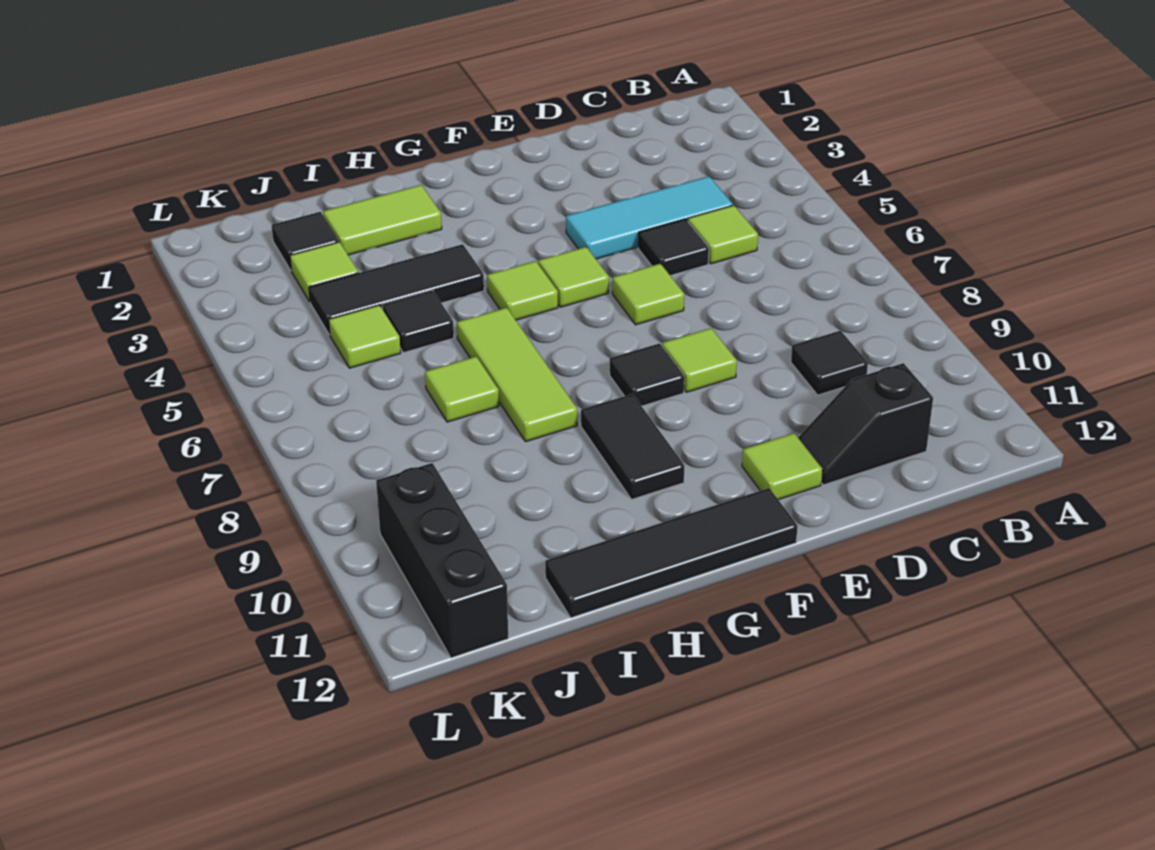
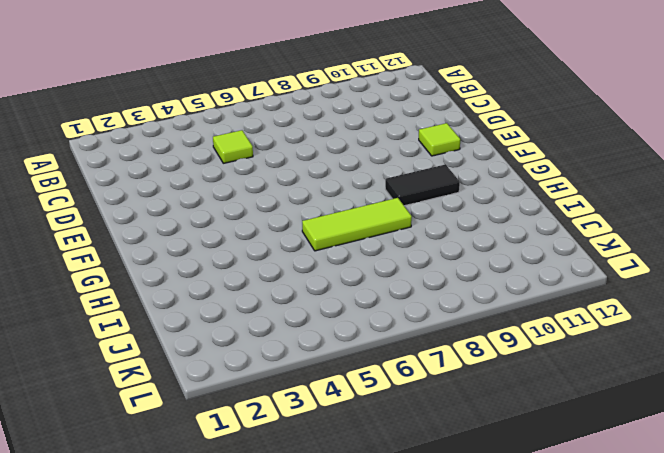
none -> cyan 1x3 tile [566,176,733,259]
none -> black 1x1 tile [791,331,868,395]
none -> black 1x2 slope [798,363,933,485]

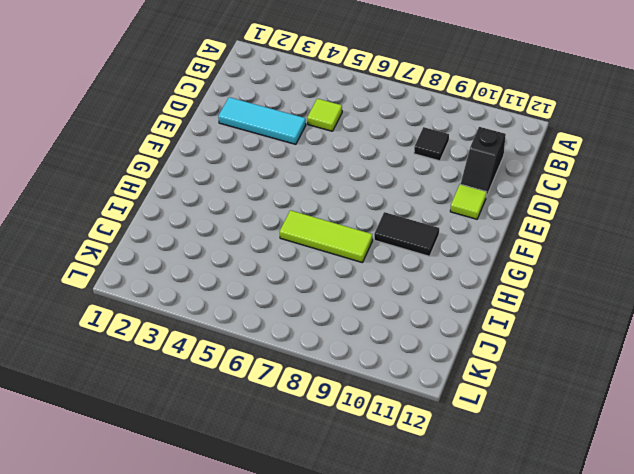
cyan 1x3 tile [218,97,306,144] -> cyan 1x3 tile turned to [566,176,733,259]
none -> black 1x1 tile [638,219,709,276]
none -> lime 1x1 tile [612,264,684,325]
none -> lime 1x1 tile [662,328,737,392]

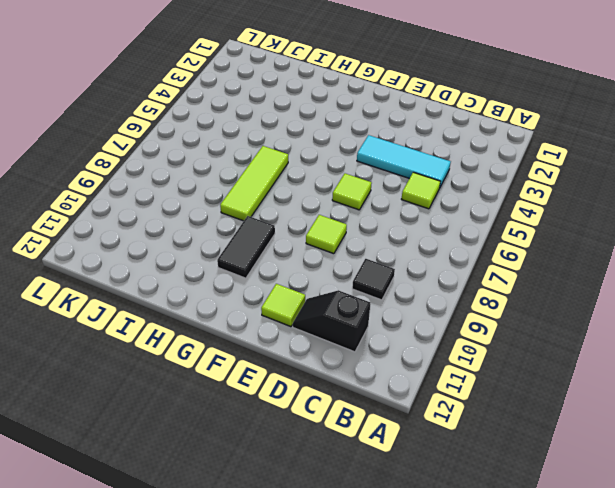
none -> black 1x1 tile [638,219,709,276]
none -> lime 1x1 tile [538,247,609,307]
none -> black 1x1 tile [610,343,684,406]

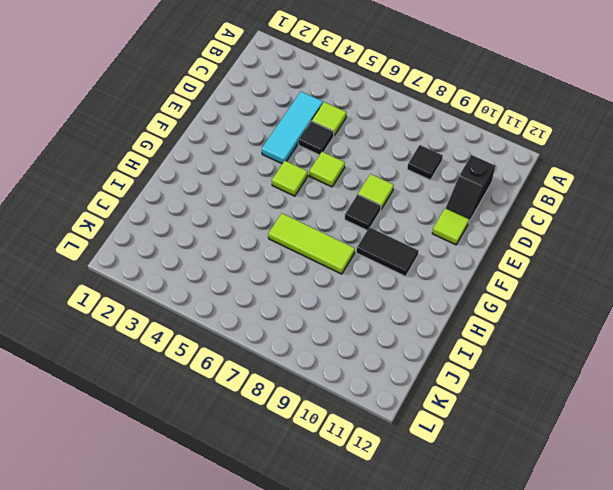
none -> black 1x4 tile [545,488,798,618]
none -> lime 1x1 tile [487,261,558,320]
none -> lime 1x2 tile [323,185,442,255]

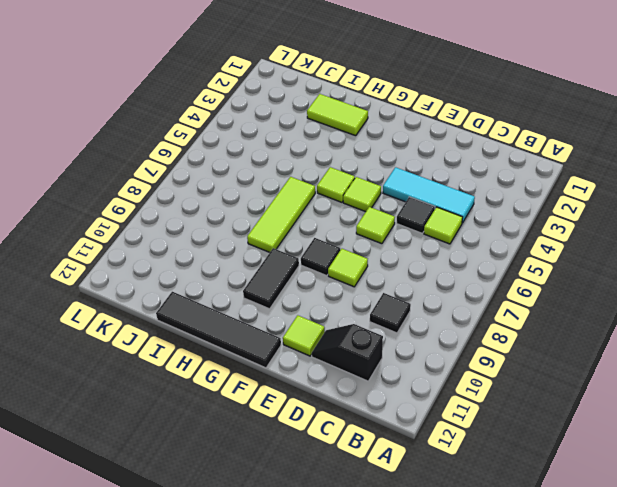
none -> black 1x3 tile [309,244,484,335]
none -> black 1x1 tile [382,290,454,353]
none -> lime 1x1 tile [425,356,499,422]

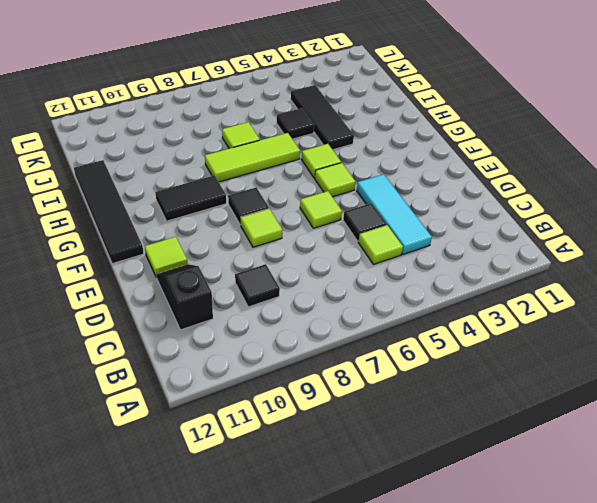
none -> lime 1x2 tile [323,185,442,255]
none -> black 1x1 tile [272,212,339,270]
none -> lime 1x1 tile [290,242,358,302]

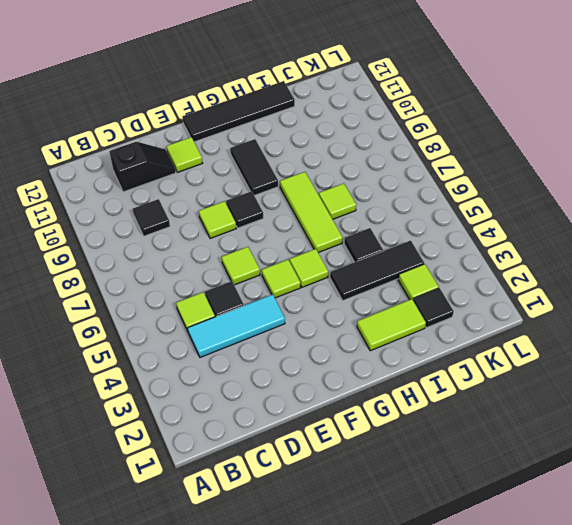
none -> lime 1x1 tile [329,305,401,368]
none -> black 1x3 brick [376,463,508,658]

